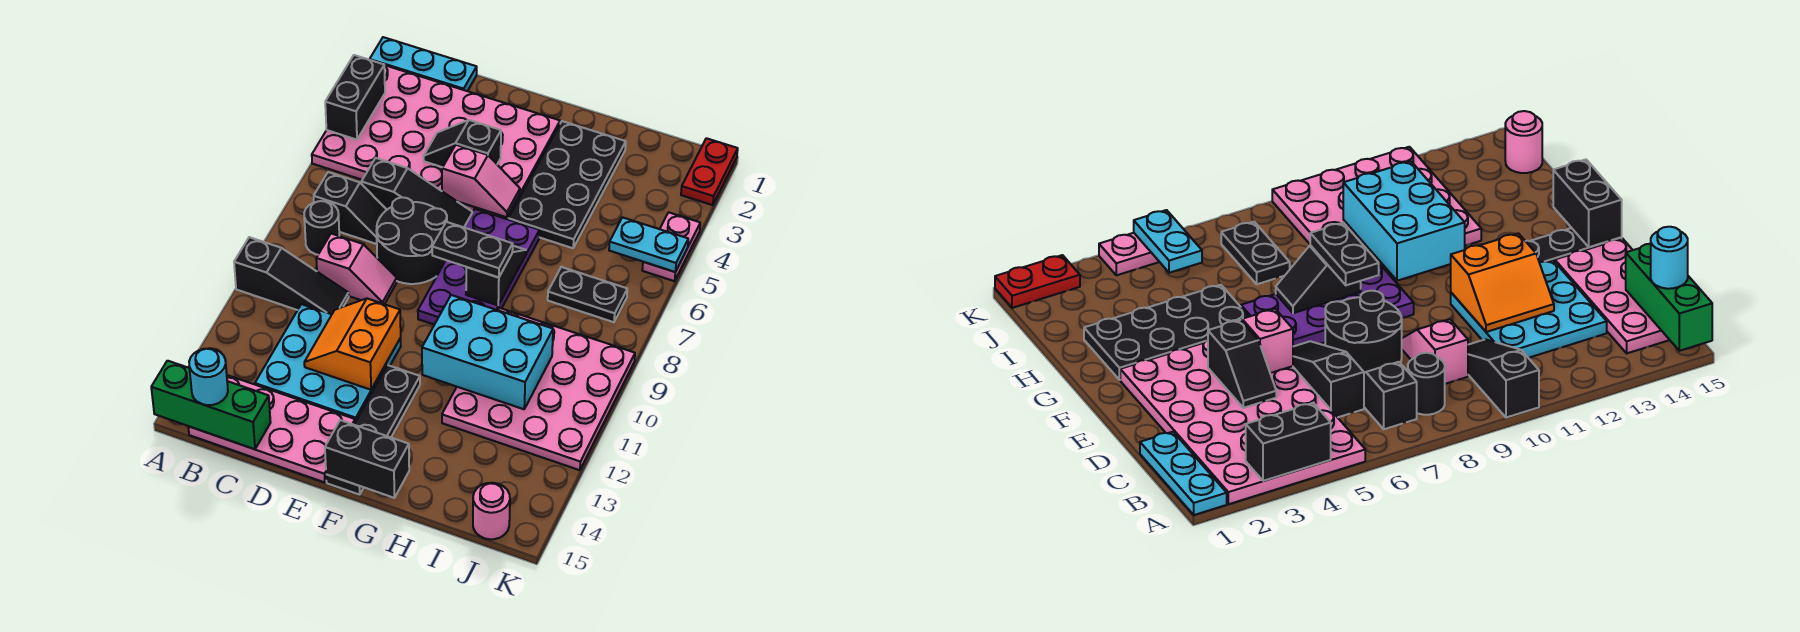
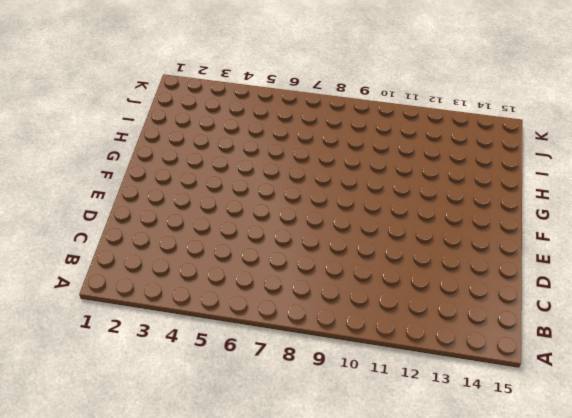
none -> cyan 1x3 plate [370,37,477,91]
none -> pink 4x6 plate [312,65,560,219]
none -> black 1x3 slope [234,237,349,314]

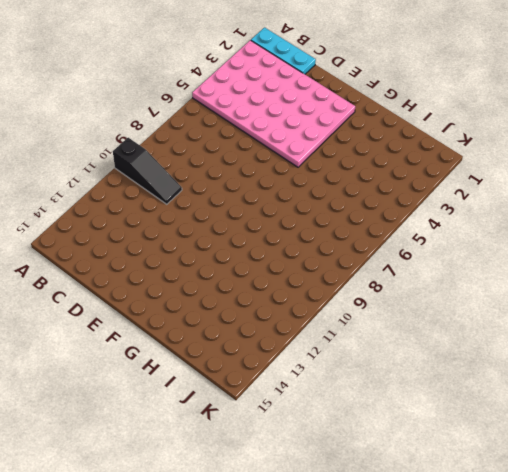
none -> black 1x2 slope [314,172,387,244]
none -> black 1x1 round brick [304,201,339,255]
none -> pink 2x4 plate [188,375,355,482]

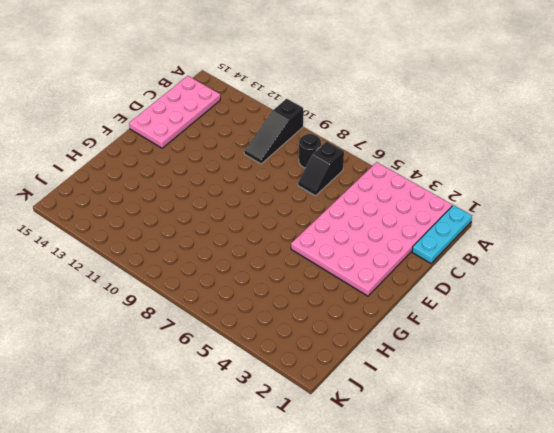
none -> black 1x3 slope [362,158,472,227]
none -> pink 1x2 slope [316,234,397,304]
none -> cyan 3x3 plate [255,304,401,422]

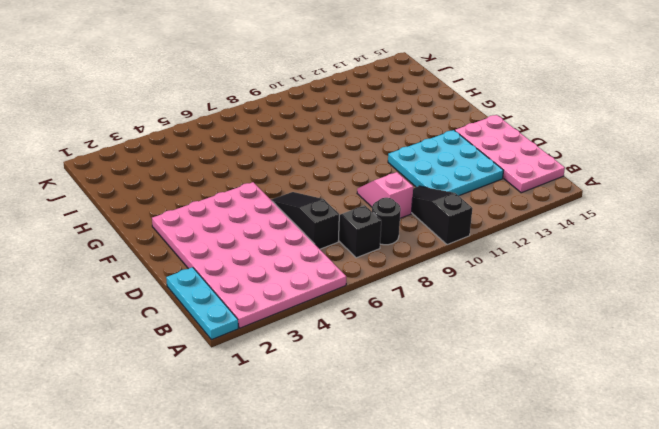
none -> black 2x2 round brick [376,197,447,284]
none -> purple 2x4 plate [418,209,539,325]
none -> black 1x4 plate [326,365,420,495]

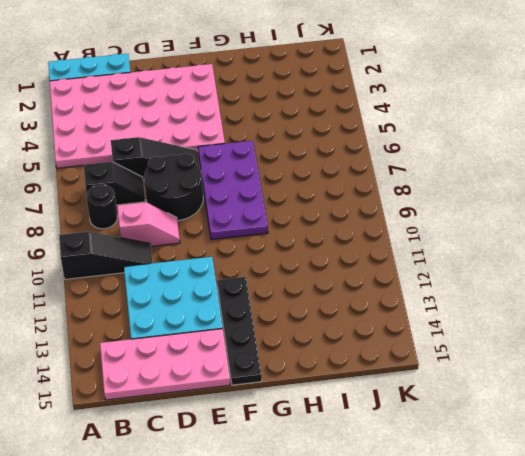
none -> black 2x4 plate [508,121,626,248]
none -> pink 4x4 plate [442,308,635,470]
none -> black 1x2 plate [548,267,627,322]

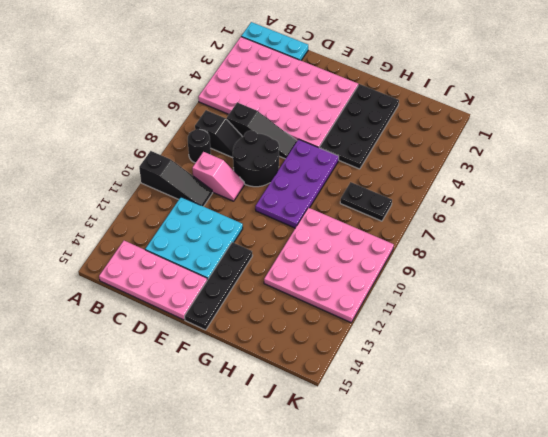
none -> pink 1x1 round brick [473,483,510,539]
none -> red 1x2 plate [681,138,738,205]
none -> pink 1x2 plate [642,212,700,281]

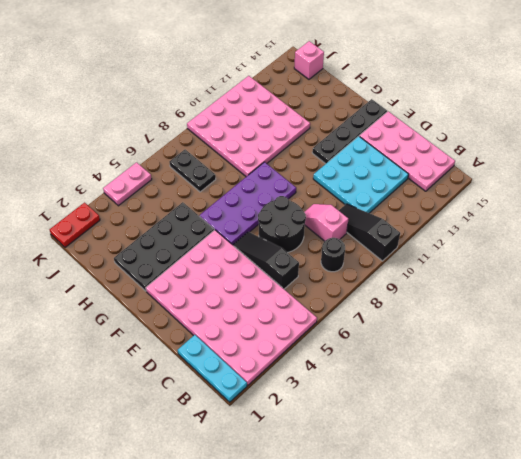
pink 1x1 brick [294,41,324,79] -> pink 1x1 round brick [473,483,510,539]
none -> black 1x2 slope [314,172,387,244]
none -> black 1x2 brick [325,55,385,140]
none -> green 1x3 brick [151,361,271,449]

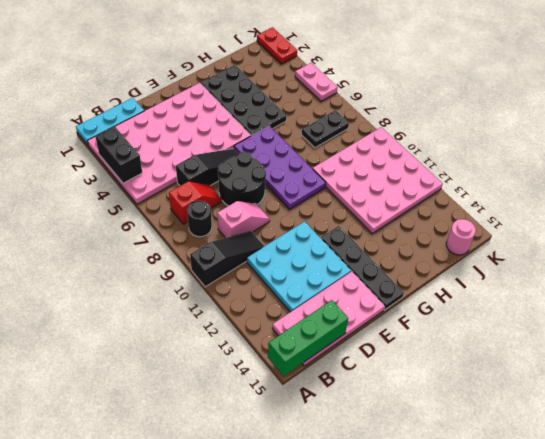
red 1x2 slope [169,181,222,224] -> black 1x2 slope [314,172,387,244]
none -> black 1x2 slope [424,120,501,167]
none -> orange 2x2 slope [304,299,401,390]
none -> pink 1x2 slope [442,145,520,217]

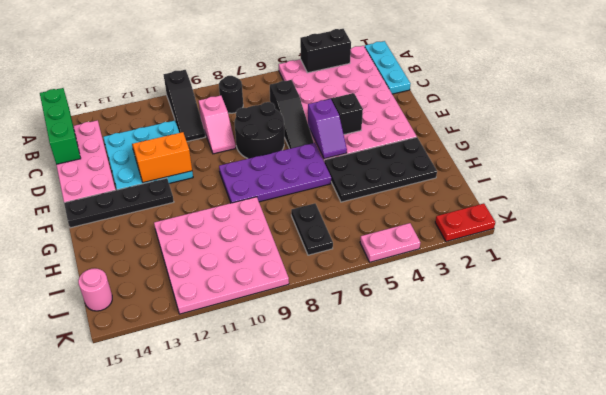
purple 1x2 slope [308,99,347,159] -> pink 1x2 slope [442,145,520,217]
none -> black 1x2 slope [314,172,387,244]
none -> black 1x2 brick [325,420,409,498]
none -> black 1x2 slope [466,246,526,305]

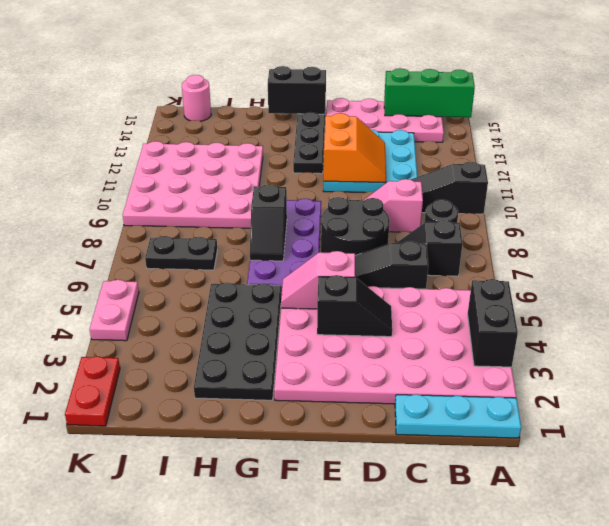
none -> cyan 2x3 brick [422,295,553,409]
none -> cyan 1x2 plate [609,217,688,272]
none -> cyan 1x1 round brick [189,348,228,405]

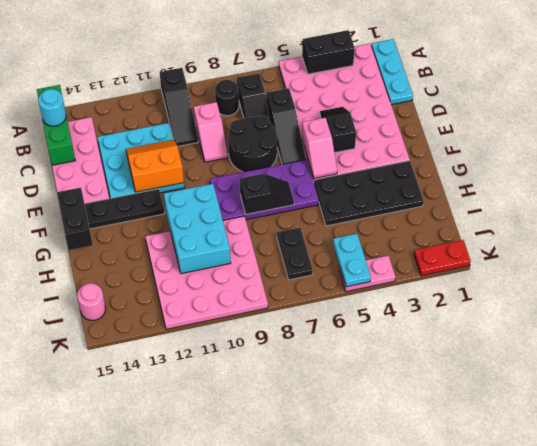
none -> black 1x2 plate [432,222,513,278]

